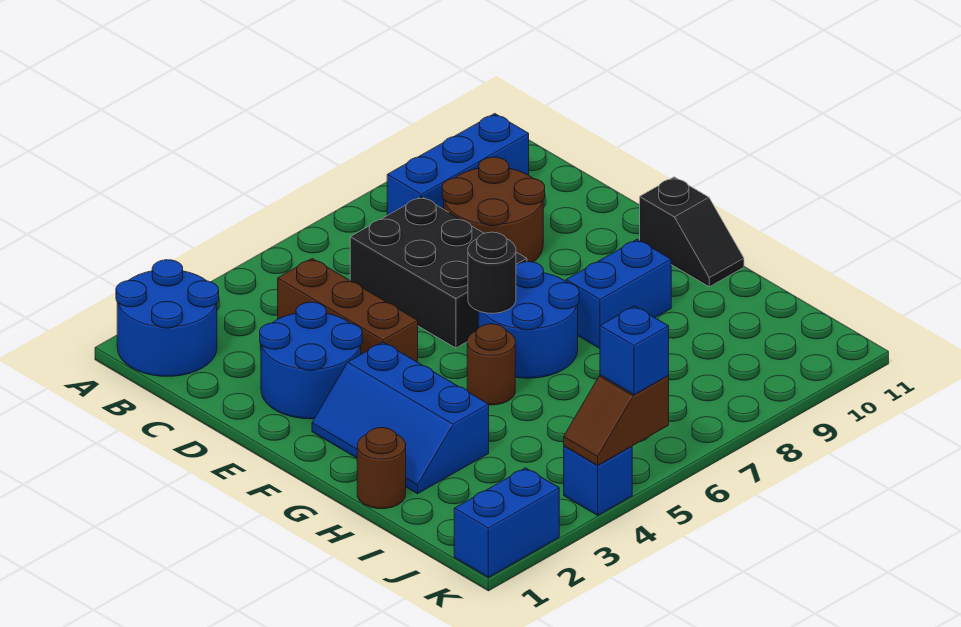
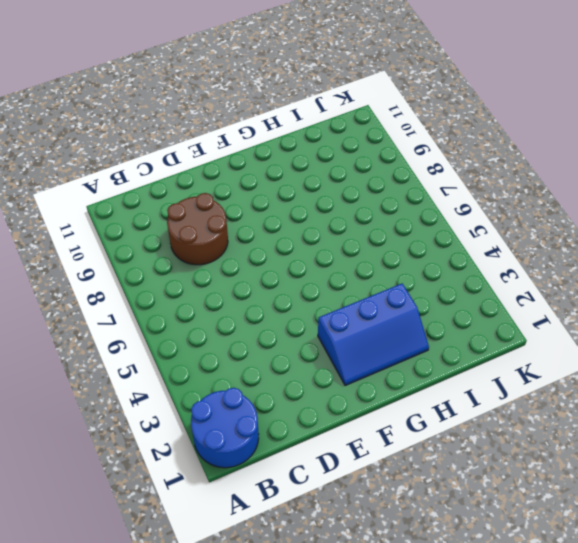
none -> blue 1x3 brick [387,114,529,215]
none -> brown 1x3 brick [278,259,418,362]
none -> black 2x3 brick [350,196,527,348]

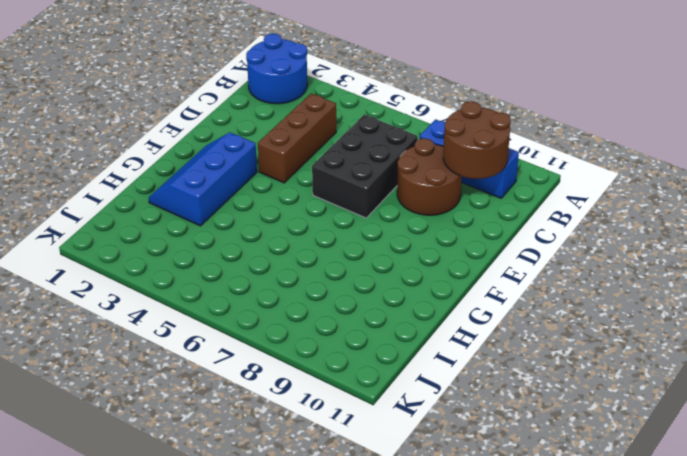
brown 2x2 round brick [443,101,511,179] -> none
none -> blue 2x2 round brick [260,302,362,419]
none -> blue 2x2 round brick [478,262,579,378]
none -> black 1x2 slope [640,177,744,287]

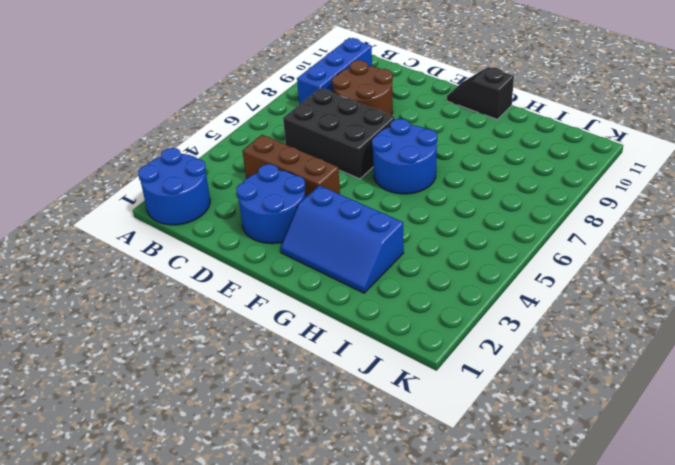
black 1x2 slope [447,67,514,119] -> black 1x2 slope turned to [640,177,744,287]
none -> brown 1x1 round brick [467,324,515,405]
none -> blue 1x2 brick [566,239,671,349]
none -> brown 1x1 round brick [357,428,406,509]

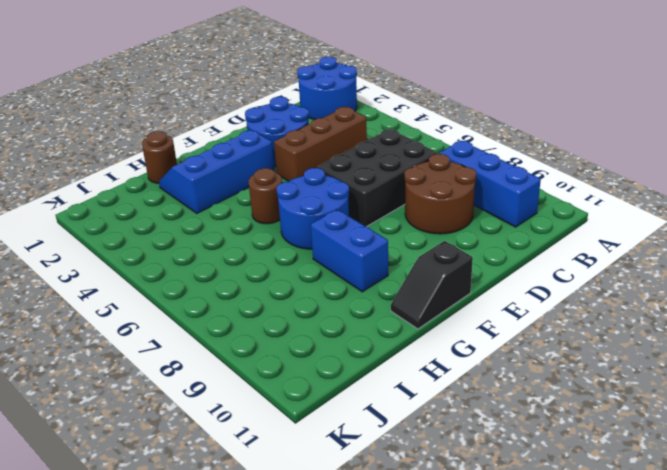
none -> blue 1x2 brick [454,468,559,577]
none -> blue 1x1 brick [564,446,632,515]
none -> black 1x1 round brick [468,232,516,313]

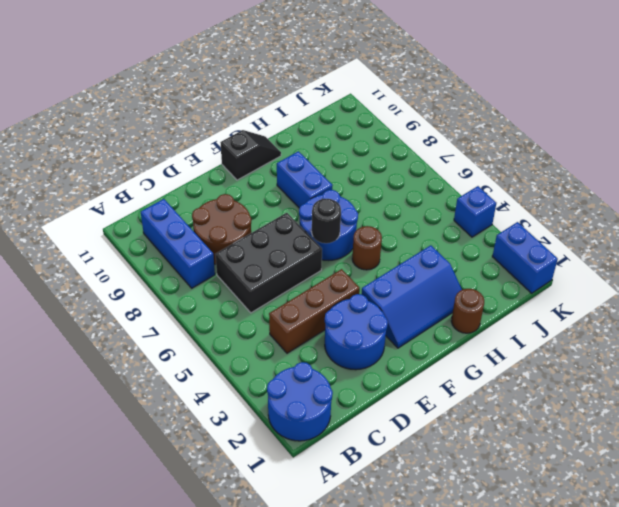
none -> brown 1x2 slope [564,375,669,465]
none -> blue 1x1 brick [600,306,669,395]

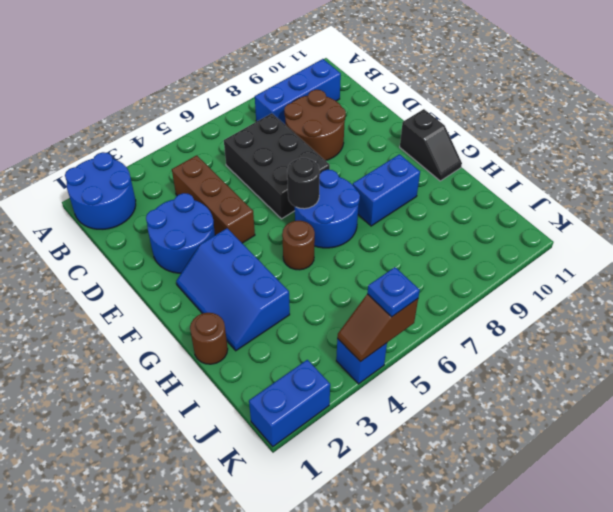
blue 1x1 plate [367,267,420,317] -> blue 1x1 brick [600,306,669,395]

